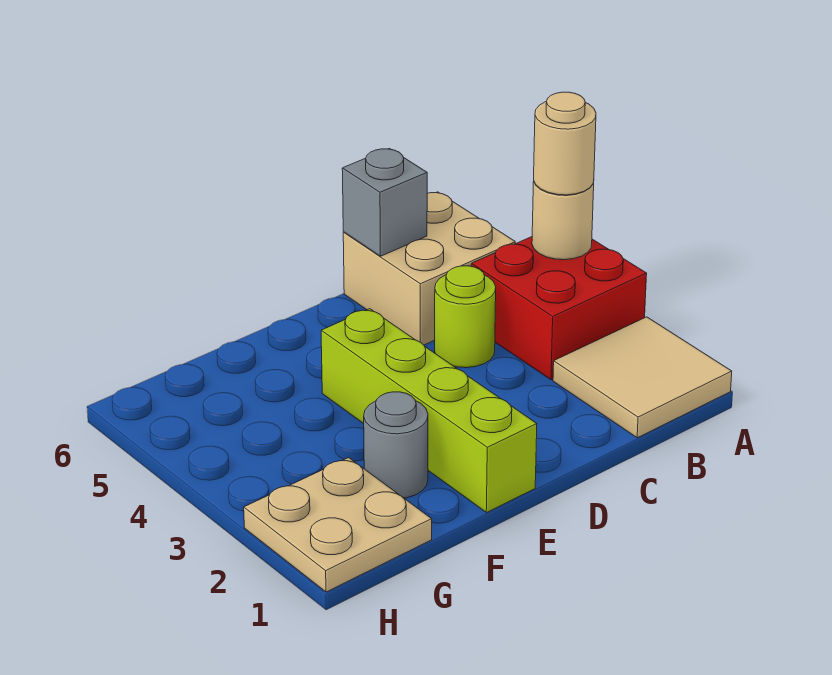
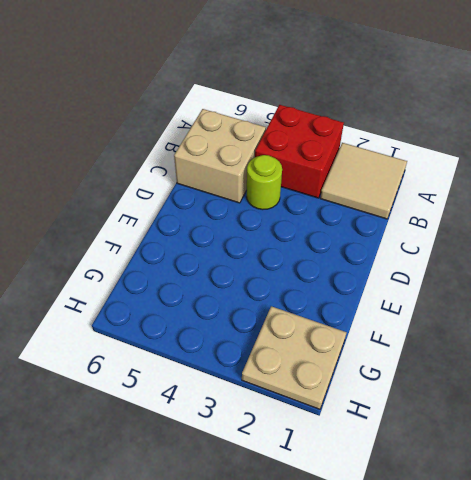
none -> lime 1x4 brick [321,309,537,513]
none -> grey 1x1 round brick [364,392,428,498]

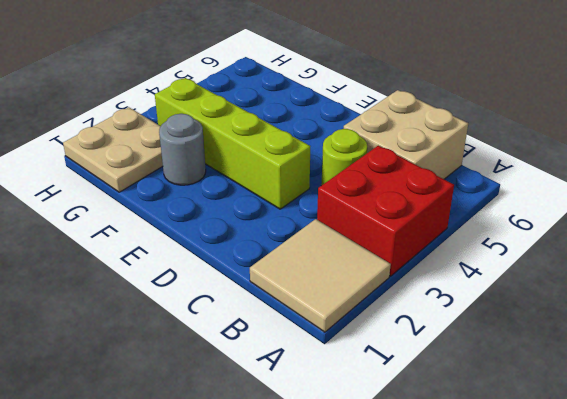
lime 1x4 brick [155,78,311,209] -> lime 1x4 brick turned to [321,309,537,513]
none -> tan 1x1 round brick [532,181,594,260]
none -> grey 1x1 brick [342,149,427,256]

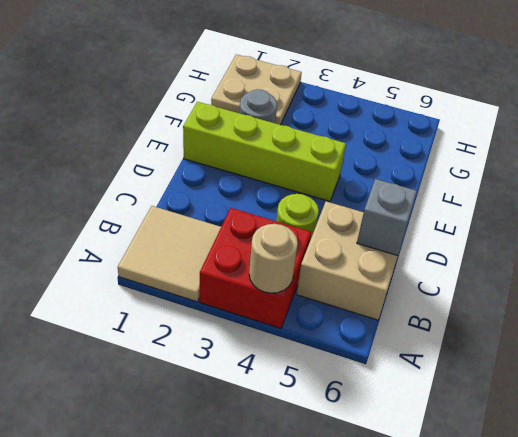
none -> tan 1x1 round brick [534,92,596,195]

